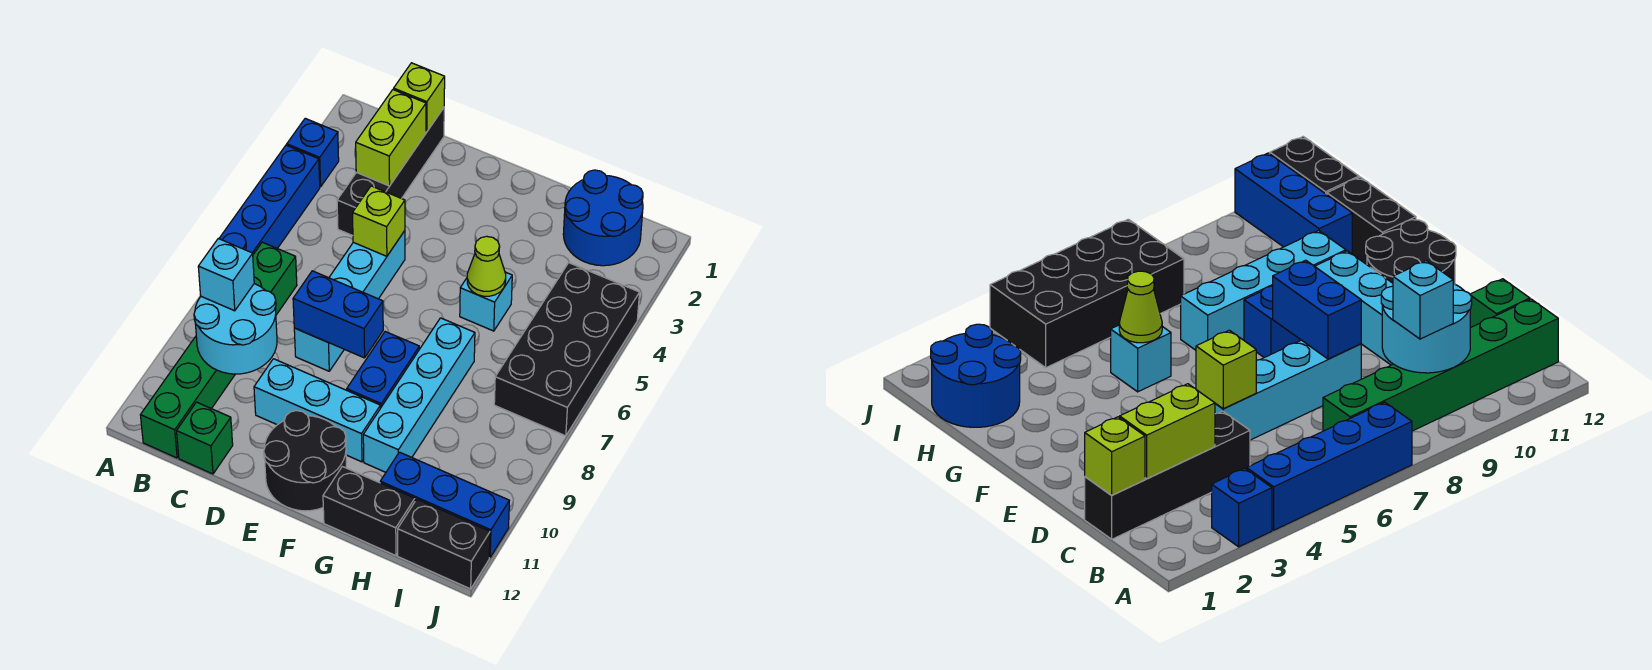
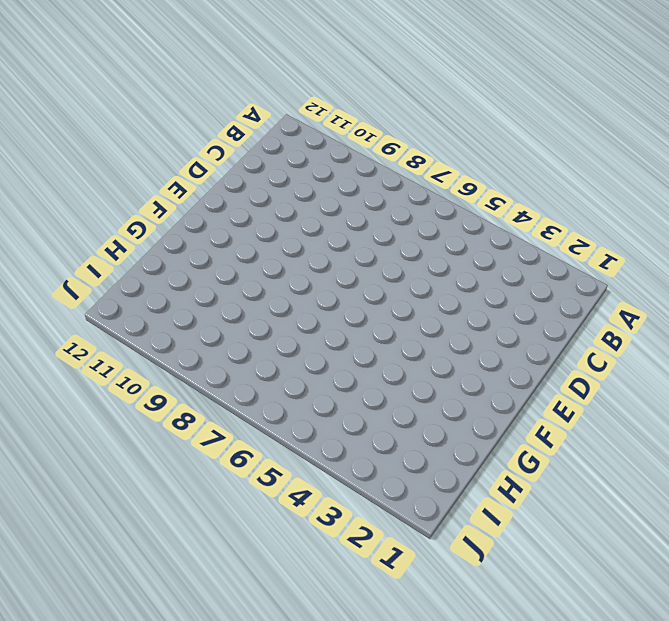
none -> blue 1x1 brick [287,118,339,187]
none -> blue 1x4 brick [219,145,320,254]
none -> green 1x6 brick [141,242,297,458]

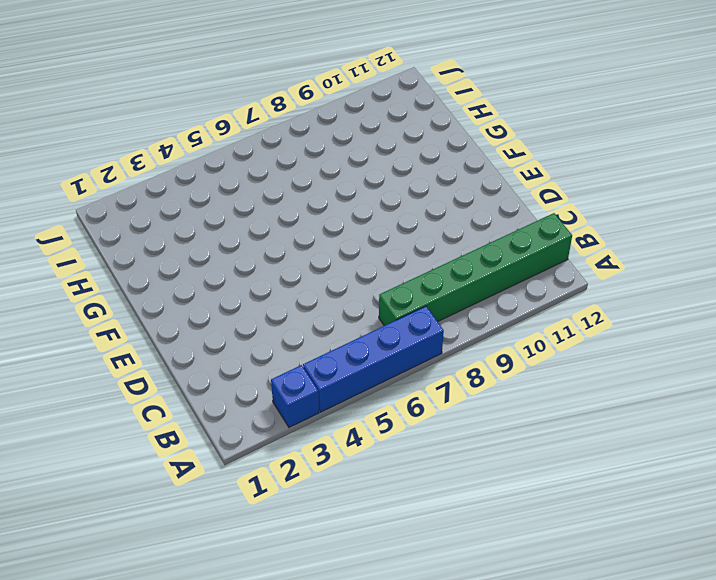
none -> black 1x4 brick [337,108,444,236]
none -> green 1x1 brick [177,402,233,474]
none -> cyan 1x4 brick [294,231,405,371]

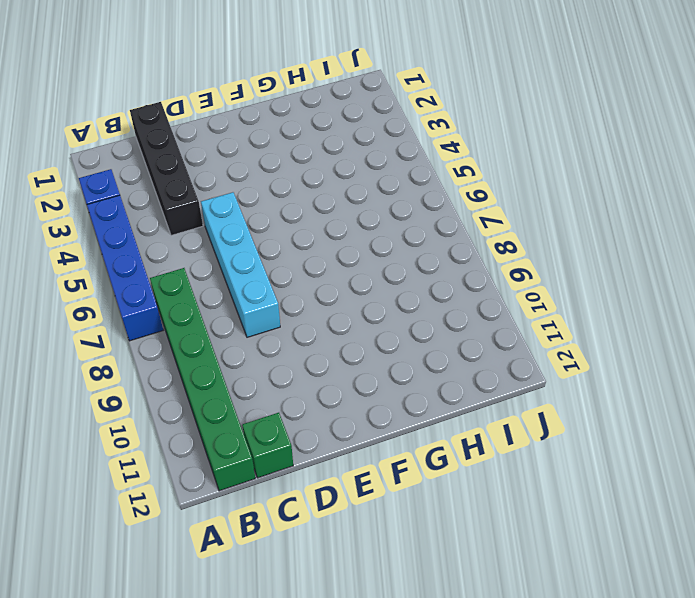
none -> cyan 1x3 brick [254,359,380,462]
none -> black 2x2 round brick [264,411,346,511]
none -> blue 1x2 brick [347,332,419,408]

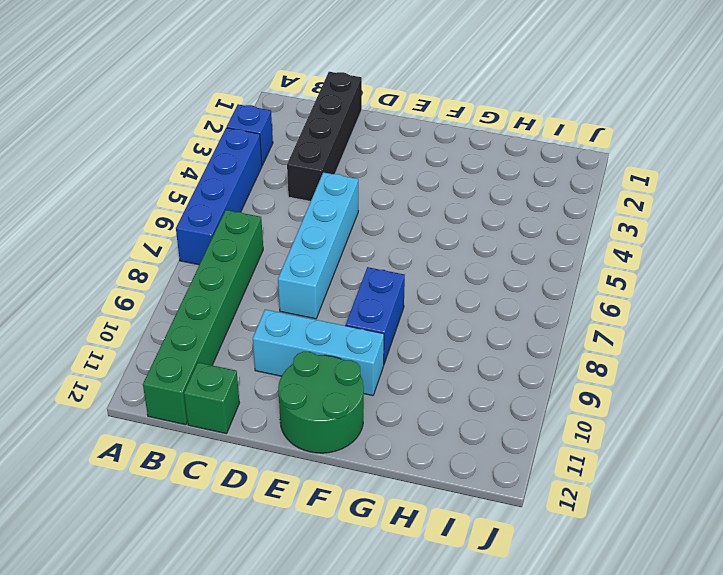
green 2x2 round brick [278,352,364,453] -> black 2x2 round brick [264,411,346,511]
none -> cyan 1x1 brick [460,272,512,331]
none -> cyan 1x4 brick [363,318,475,472]
none -> black 1x2 brick [323,467,415,556]

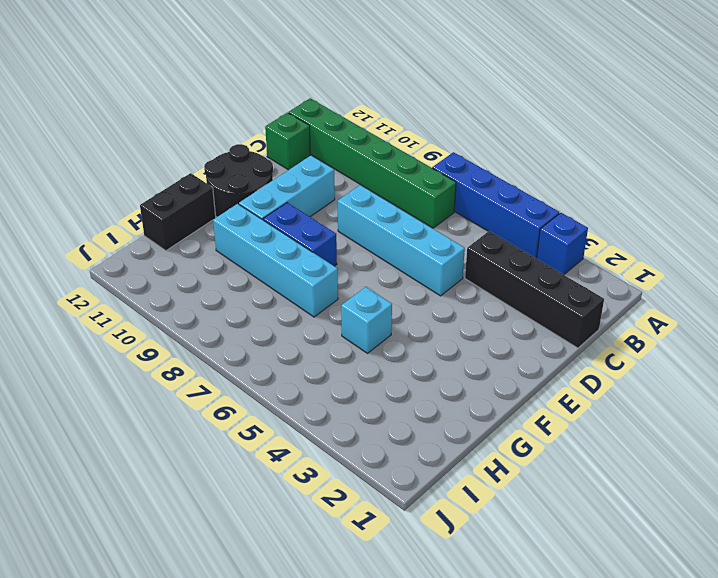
none -> blue 2x2 round brick [563,170,643,266]
none -> blue 1x3 brick [380,452,509,557]
none -> black 2x4 brick [494,263,640,436]

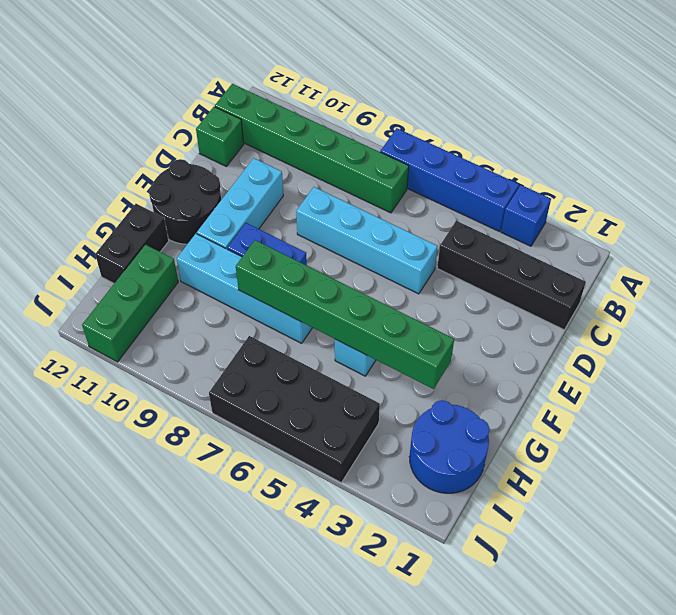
green 1x6 brick [236,240,454,389] -> lime 1x1 cone [467,236,506,296]
green 1x3 brick [82,244,178,362] -> blue 1x3 brick [380,452,509,557]
none -> black 1x2 brick [398,499,490,589]
none -> cyan 2x2 round brick [194,284,277,374]
none -> lime 1x1 brick [394,63,445,132]

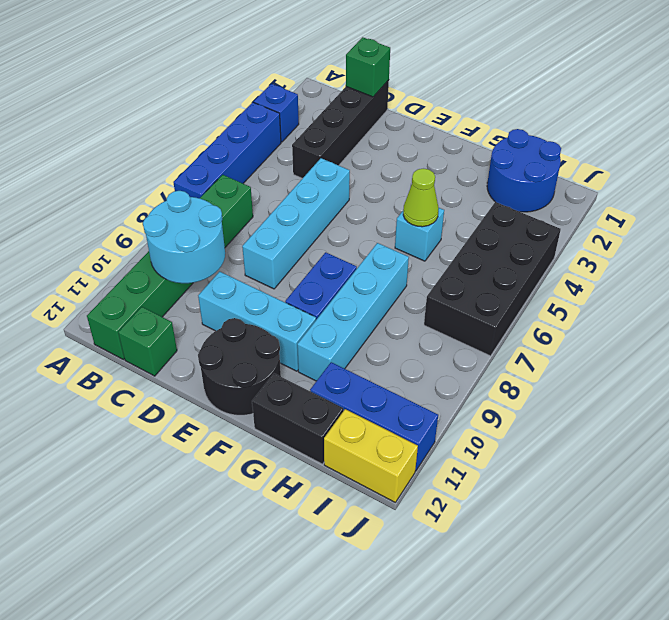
green 1x1 brick [346,37,390,97] -> lime 1x1 brick [394,63,445,132]
yellow 1x2 brick [324,409,418,502] -> black 1x2 brick [398,499,490,589]
none -> lime 1x2 brick [356,90,426,186]
none -> lime 1x1 brick [353,186,405,256]
none -> blue 1x2 brick [293,271,383,358]

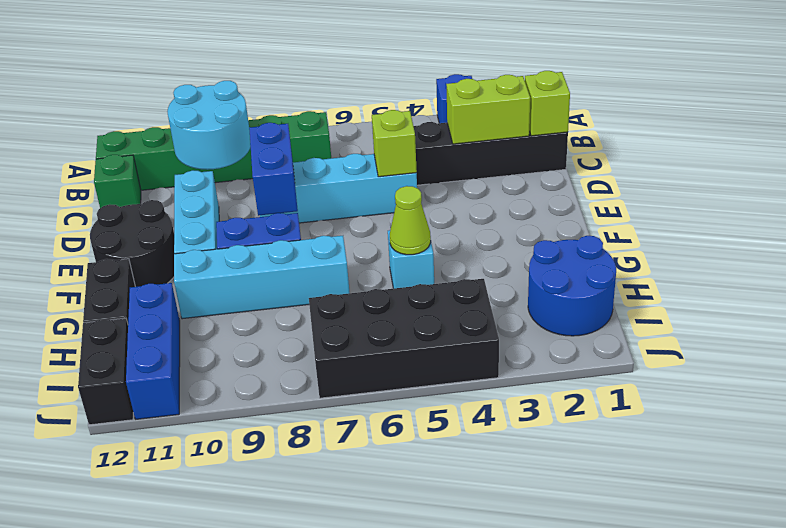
none -> blue 1x4 brick [219,145,320,254]
none -> cyan 1x1 brick [198,239,254,311]

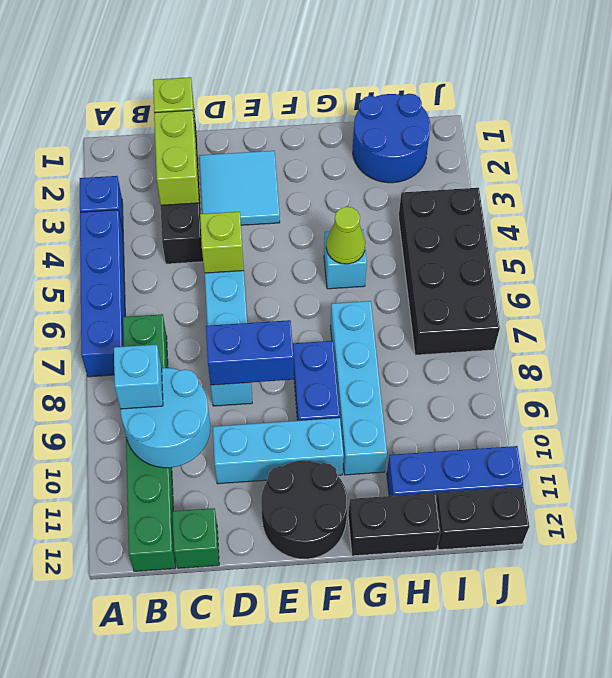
cyan 2x2 tile [199,151,280,225] -> none

